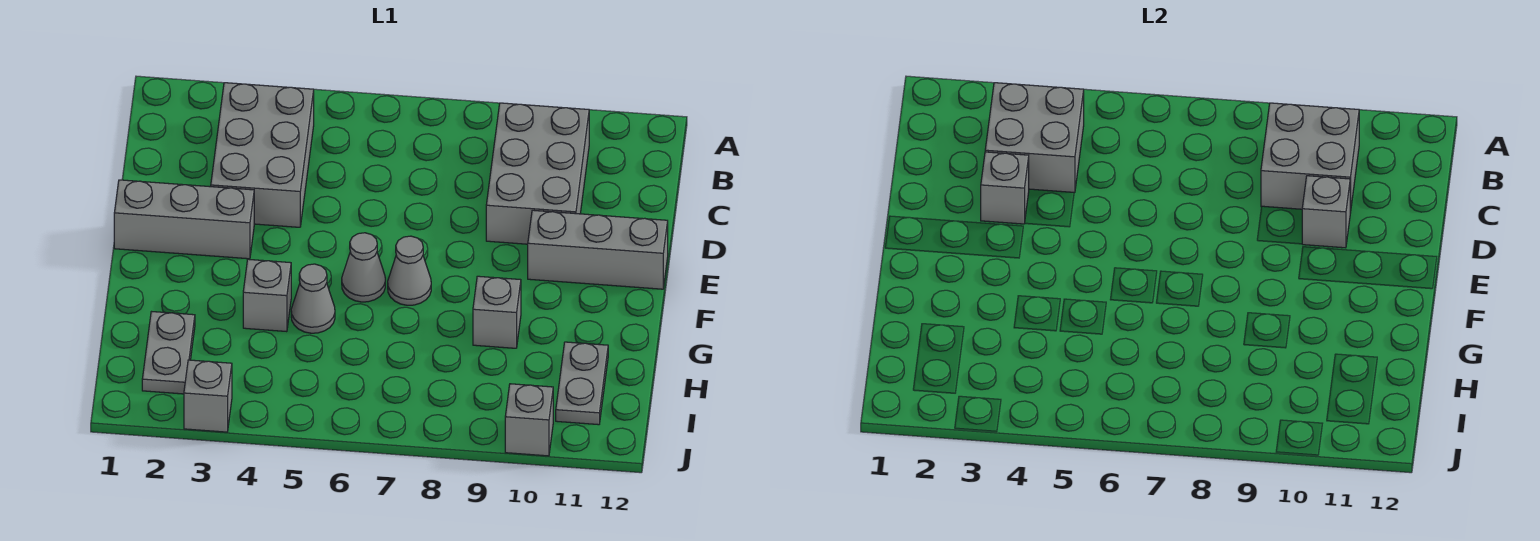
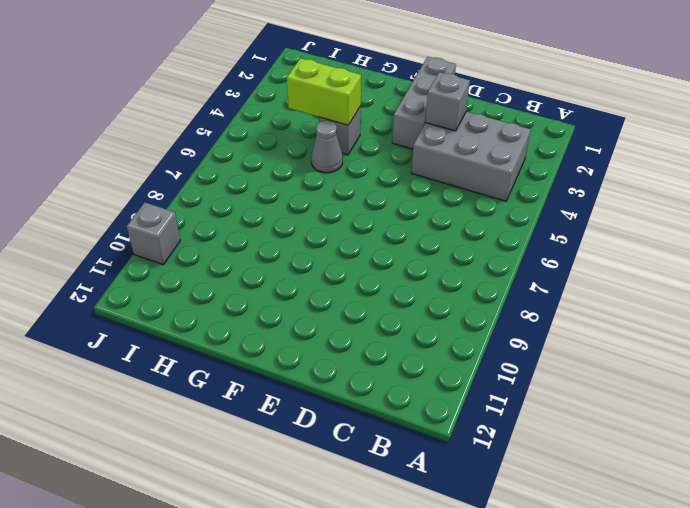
lime 1x2 brick [287,58,361,125] -> none
none -> grey 2x3 brick [486,103,589,244]
none -> grey 1x3 brick [528,210,668,289]
none -> grey 1x1 cone [342,233,385,302]

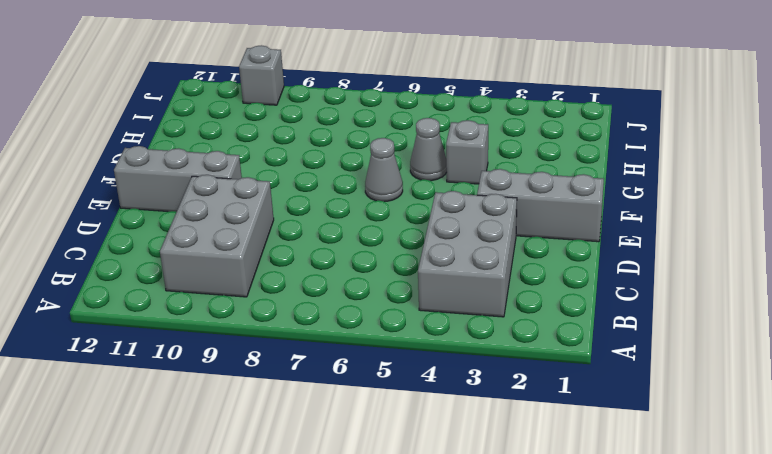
none -> grey 1x1 cone [388,236,431,305]
none -> grey 1x1 brick [473,276,521,348]
none -> grey 1x2 plate [142,312,195,394]

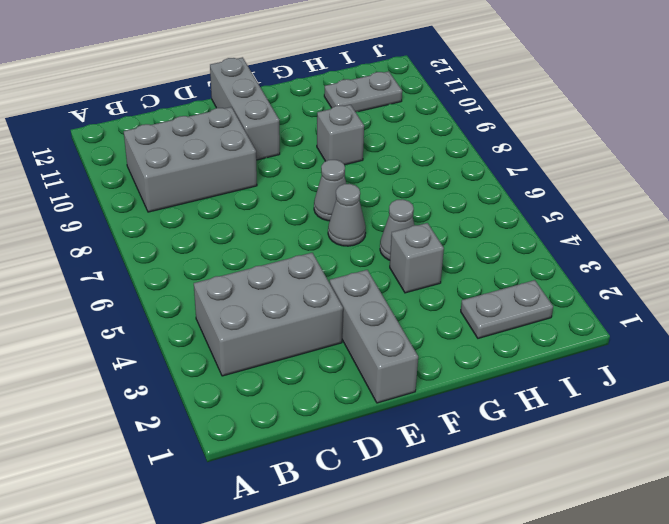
none -> grey 1x1 brick [184,360,232,432]
none -> grey 1x1 brick [505,384,553,456]
none -> grey 2x2 brick [985,83,1084,193]

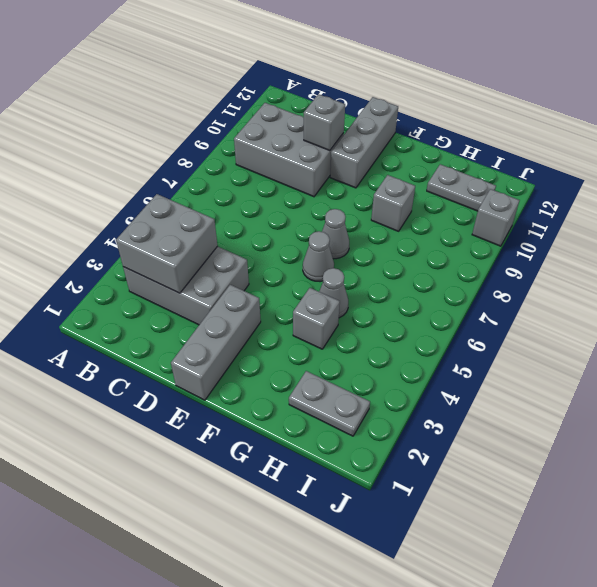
none -> grey 1x1 brick [184,360,232,432]
none -> grey 2x2 brick [1261,103,1359,213]
none -> grey 1x1 brick [981,152,1029,224]

